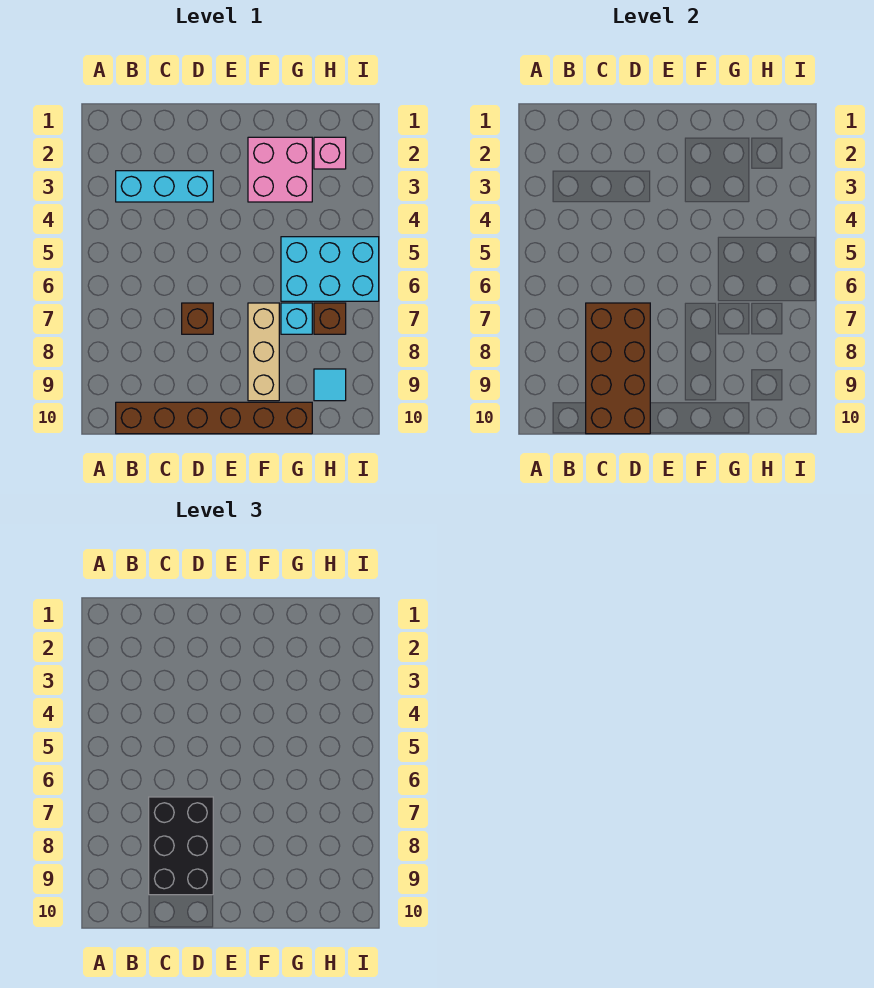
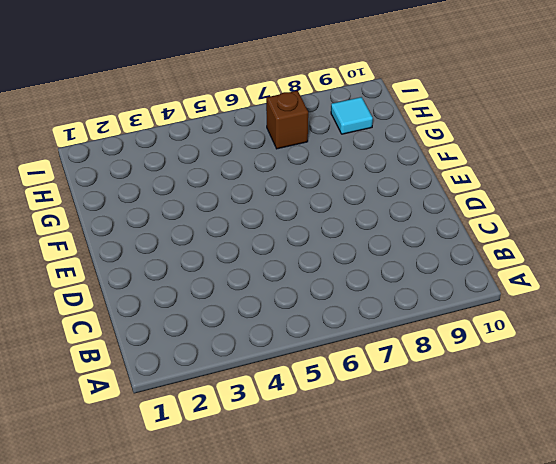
none -> cyan 1x3 brick [116,171,213,202]
none -> brown 1x6 brick [116,402,312,434]
none -> brown 1x1 brick [182,303,213,334]

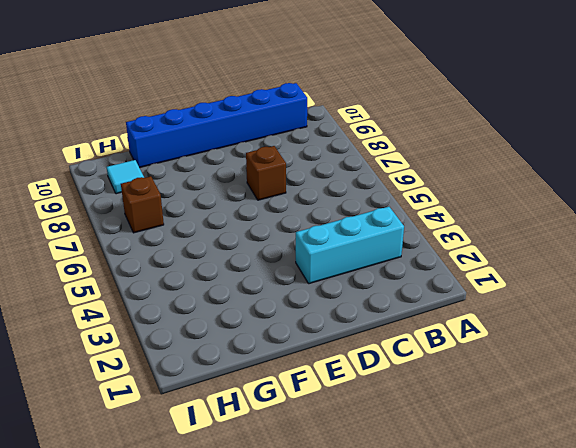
blue 1x6 brick [126,83,307,168] -> brown 1x6 brick [116,402,312,434]
none -> pink 2x2 brick [248,137,312,202]
none -> tan 1x3 brick [248,303,279,401]
none -> cyan 2x3 brick [281,237,379,301]

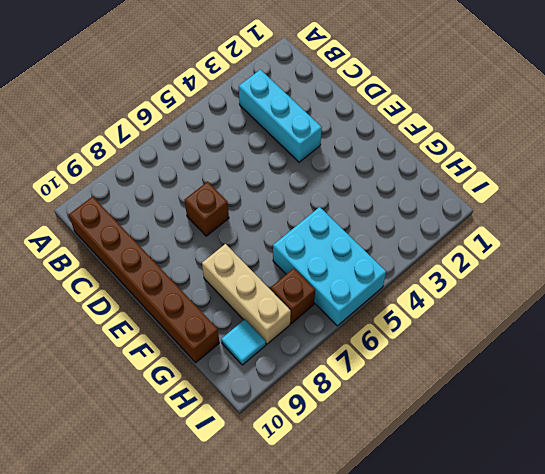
tan 1x3 brick [202,244,291,344] -> tan 1x3 brick turned to [248,303,279,401]
none -> pink 2x2 brick [248,137,312,202]
none -> cyan 1x1 brick [281,303,312,334]
none -> pink 1x1 brick [314,137,346,169]

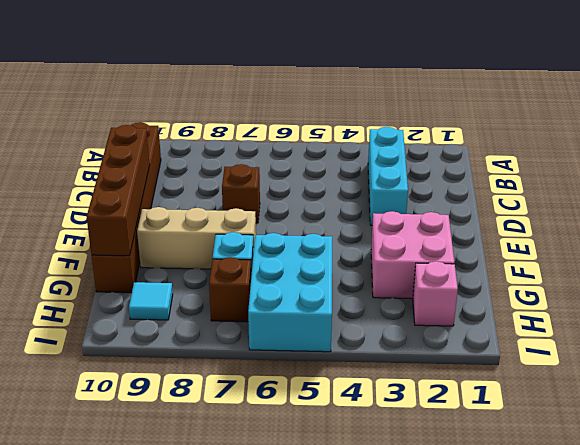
brown 1x4 brick [87,125,150,256] -> brown 2x4 brick [586,303,650,434]
none -> black 2x3 brick [149,797,213,895]

